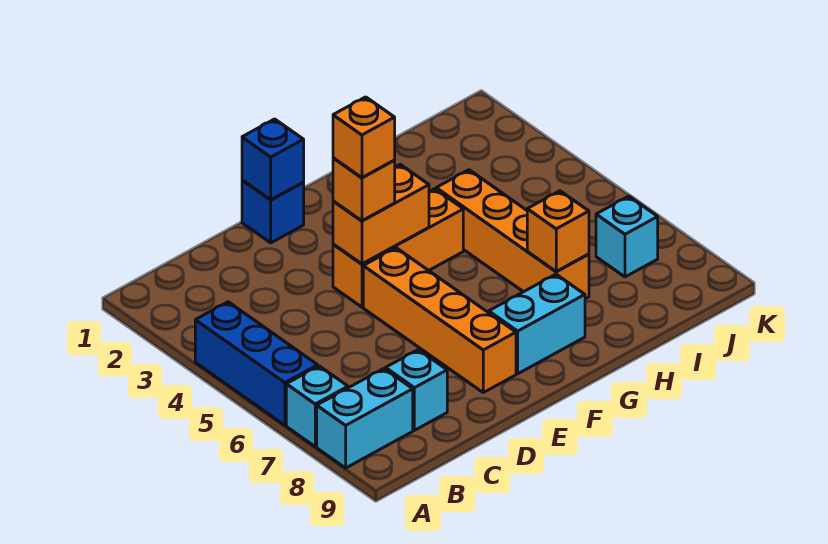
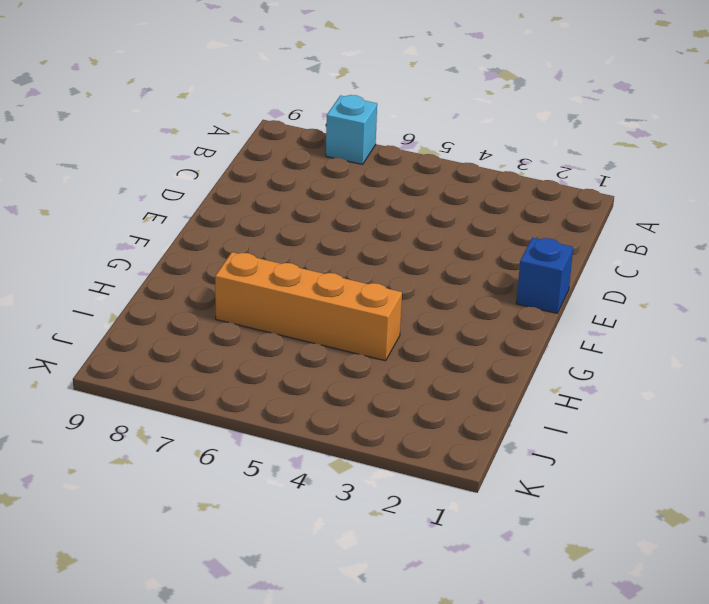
none -> blue 1x3 brick [195,302,318,425]
none -> cyan 1x2 brick [317,369,413,468]
none -> cyan 1x1 brick [386,350,447,430]

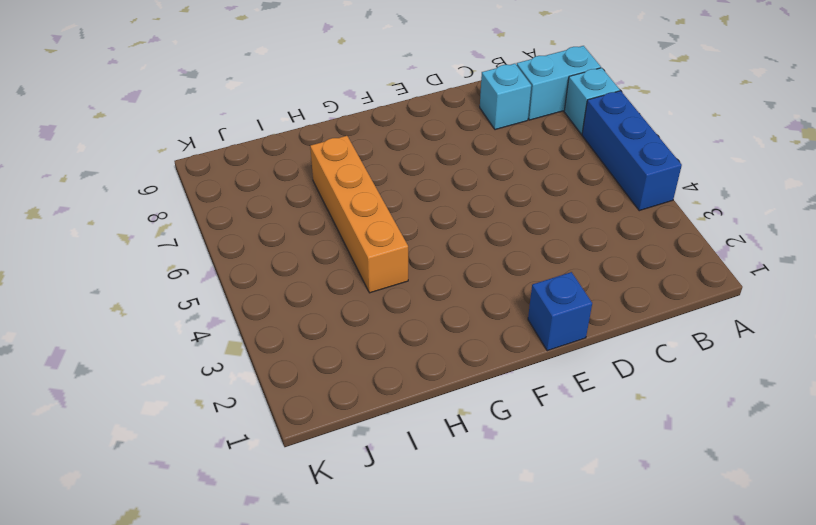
none -> orange 1x3 brick [333,189,463,307]
none -> orange 1x4 brick [363,248,516,393]
none -> cyan 1x2 brick [489,274,585,374]

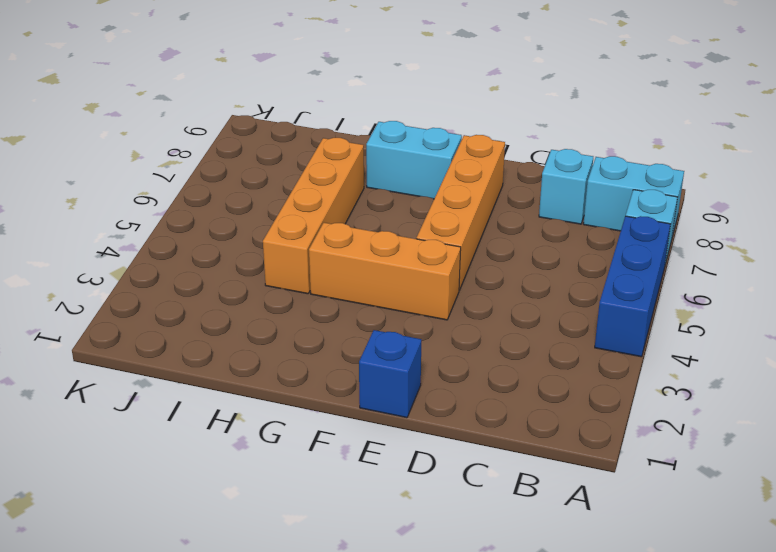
none -> cyan 1x1 brick [596,196,658,277]
none -> blue 1x1 brick [242,119,304,200]
none -> orange 1x2 brick [333,164,429,264]

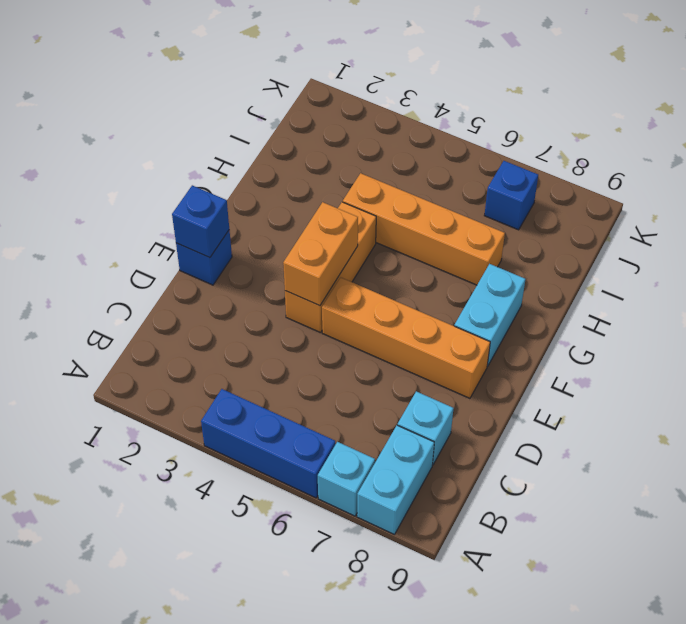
blue 1x1 brick [484,161,538,230] -> cyan 1x1 brick [596,196,658,277]
none -> orange 1x1 brick [527,191,589,272]
none -> orange 1x1 brick [333,158,395,221]
none -> orange 1x1 brick [333,97,395,178]

